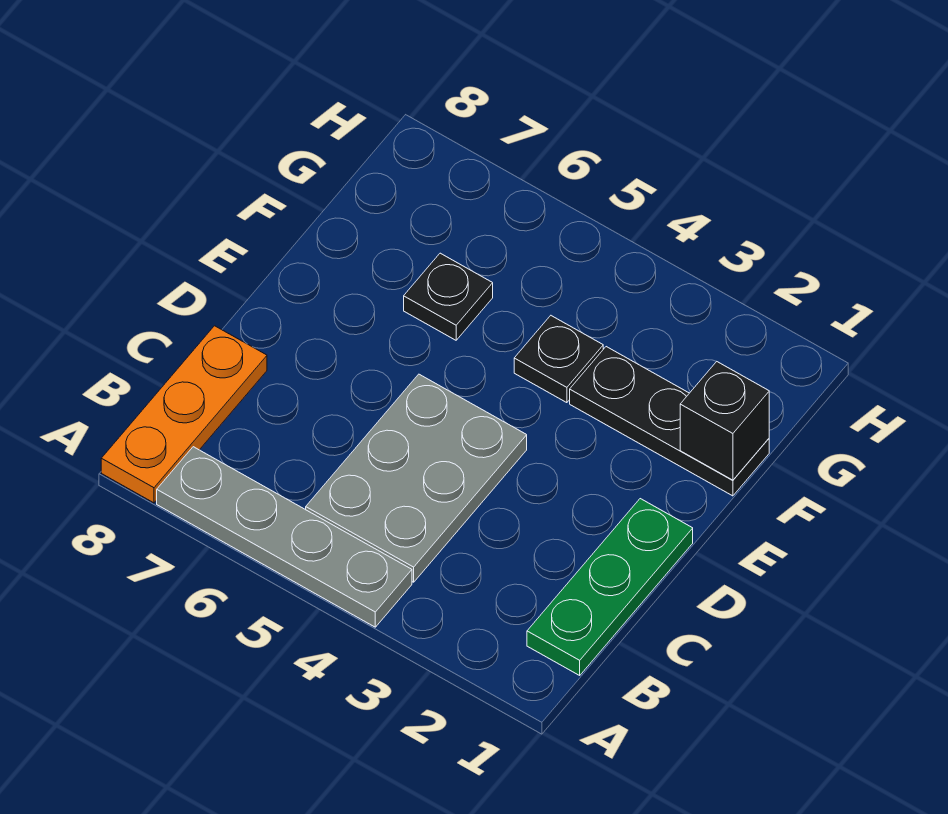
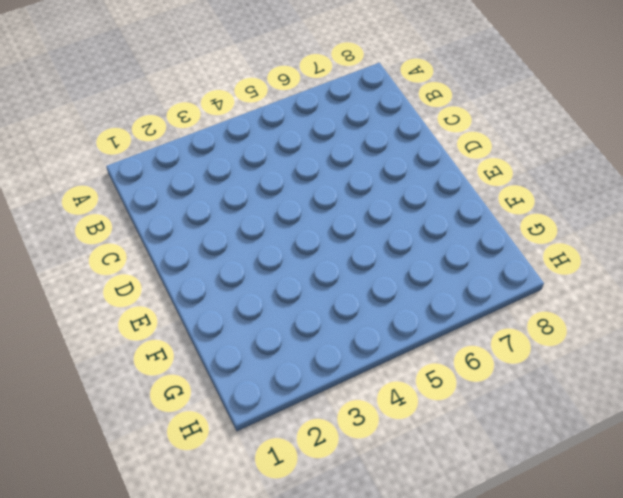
none -> grey 1x4 plate [157,447,412,627]
none -> orange 1x3 plate [101,326,267,503]

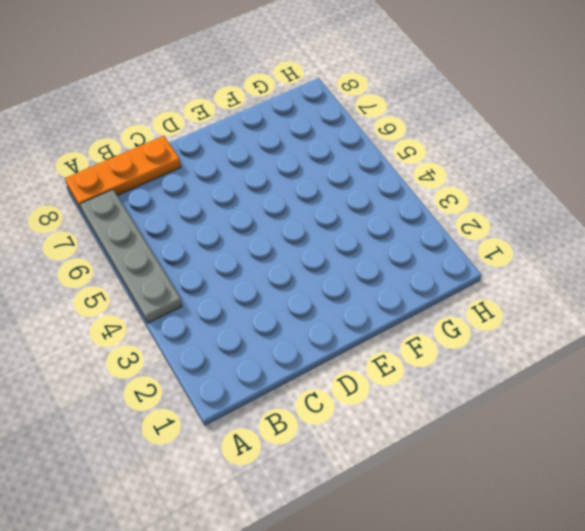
none -> green 1x3 plate [527,499,693,675]
none -> grey 2x3 plate [306,374,527,582]

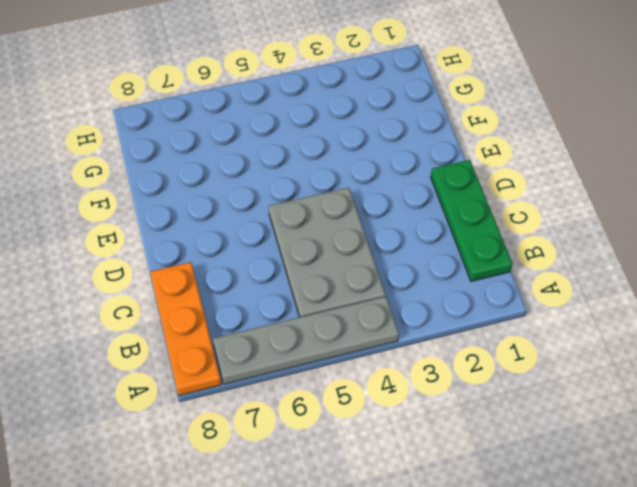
none -> black 1x3 plate [570,347,769,496]
none -> black 1x1 plate [514,316,603,403]

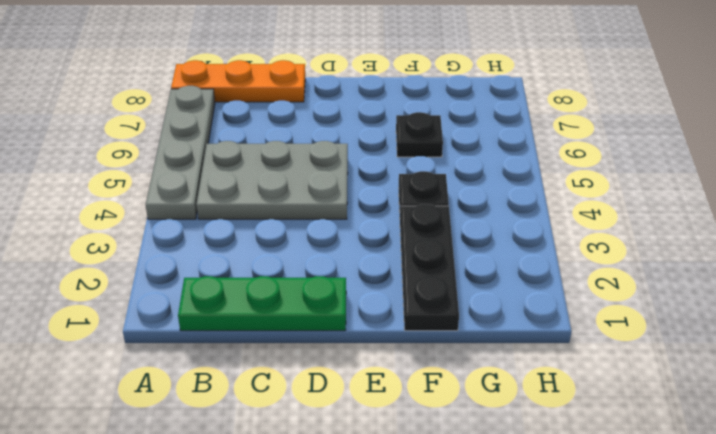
none -> black 1x1 brick [680,362,769,480]

